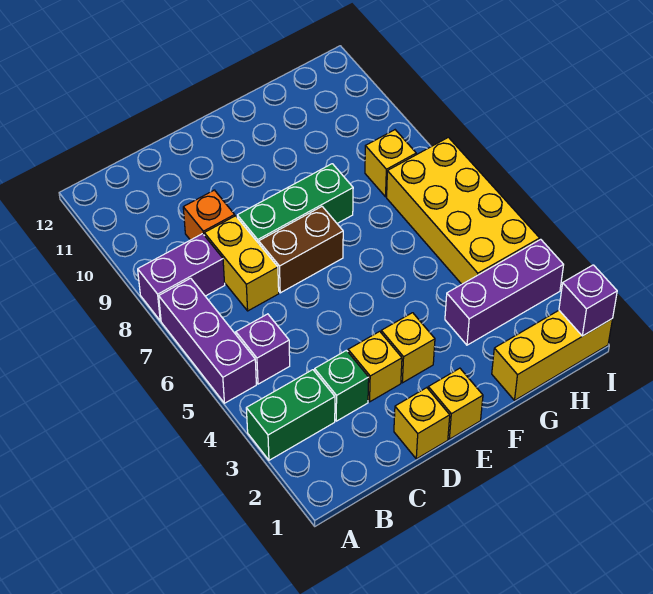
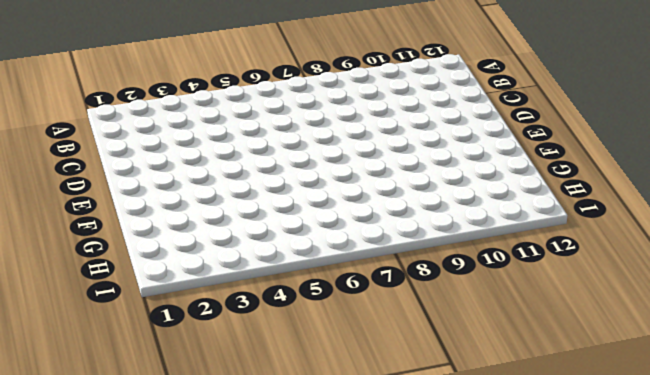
none -> green 1x2 brick [246,370,335,460]
none -> purple 1x3 brick [159,278,256,403]
none -> purple 1x2 brick [138,234,225,321]

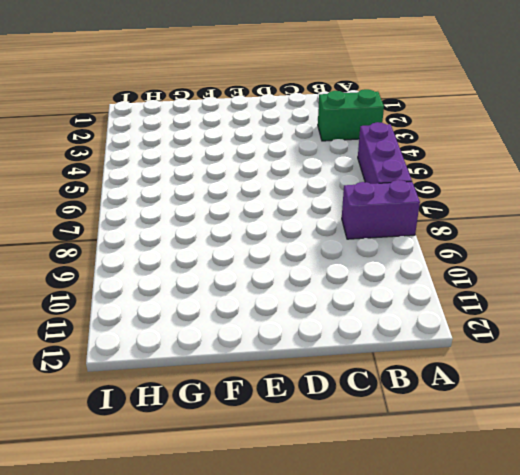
none -> purple 1x1 brick [236,314,290,384]
none -> green 1x1 brick [315,350,369,421]
none -> yellow 1x2 brick [204,216,279,311]

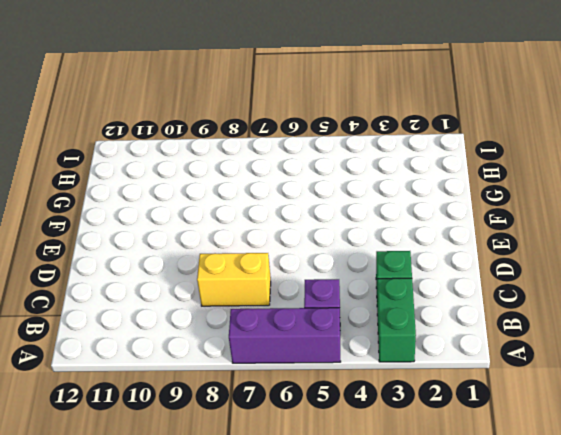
none -> purple 1x2 brick [138,234,225,321]
none -> orange 1x1 brick [183,190,235,240]
none -> yellow 1x1 brick [394,388,450,459]

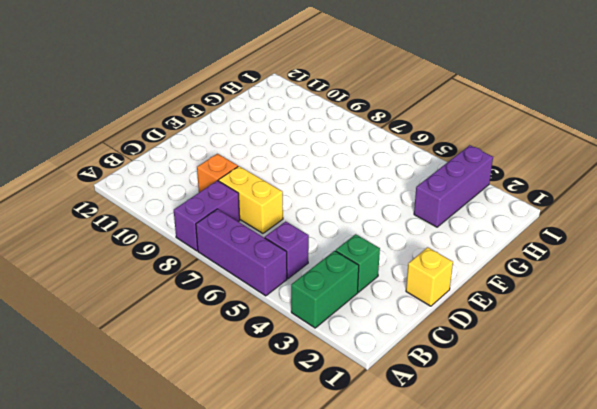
none -> yellow 1x1 brick [348,331,402,402]
none -> brown 1x2 brick [259,207,343,293]
none -> green 1x3 brick [237,164,353,243]

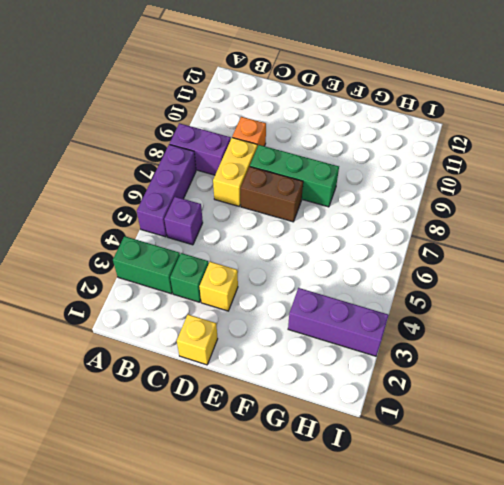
none -> yellow 1x1 brick [428,368,483,439]
none -> yellow 1x1 brick [381,313,435,383]
none -> yellow 1x3 brick [492,310,612,400]

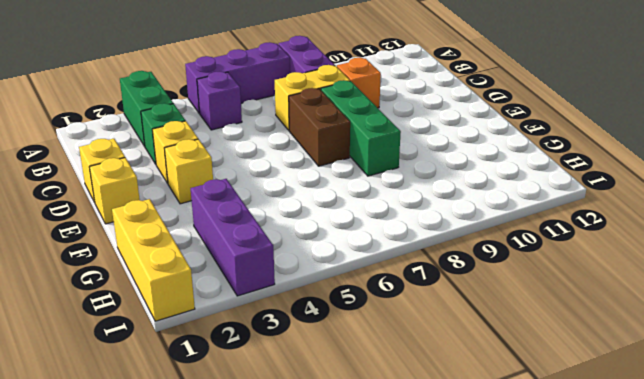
none -> yellow 2x4 brick [387,137,540,284]
none -> yellow 1x1 brick [365,130,416,197]
none -> purple 1x1 brick [559,265,617,336]

